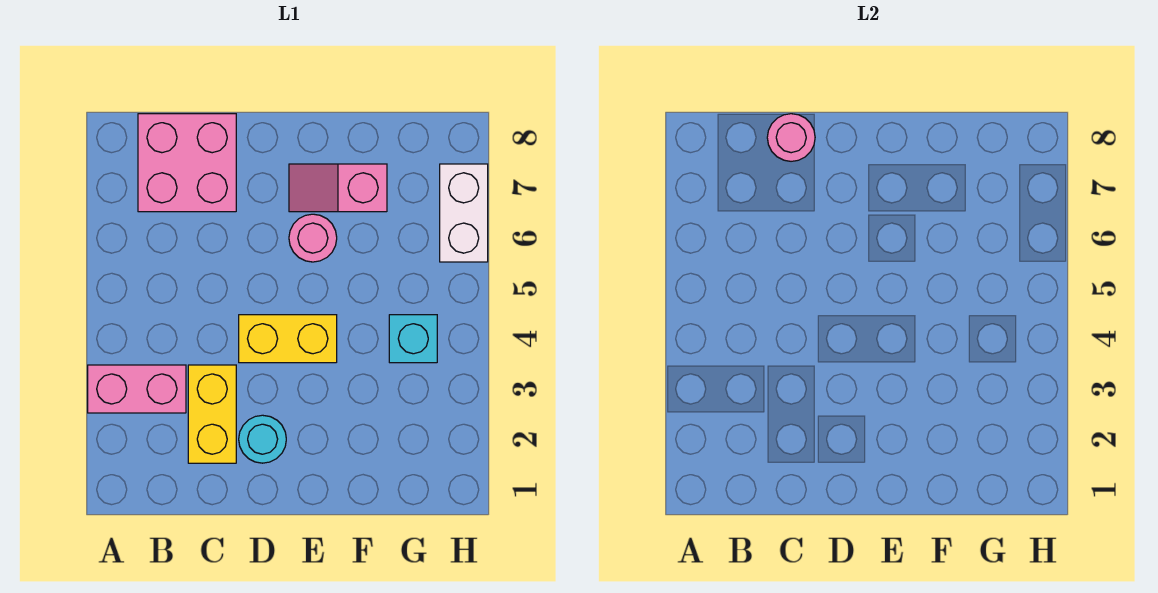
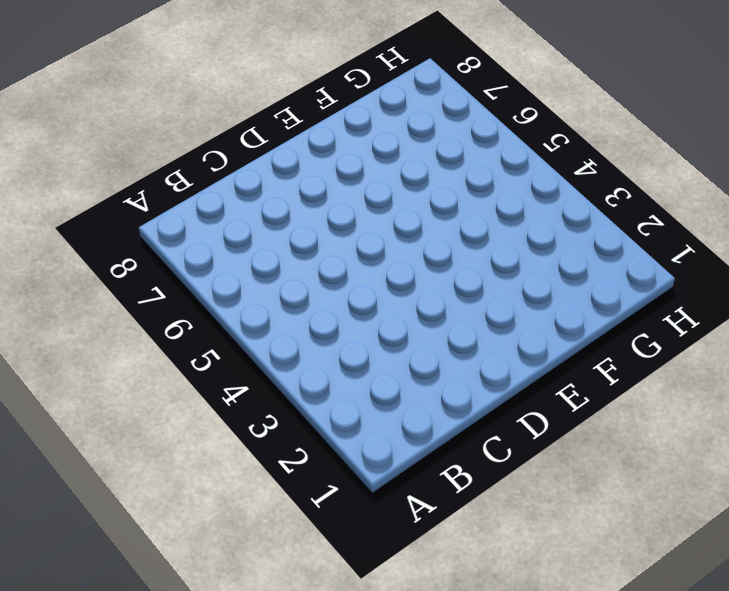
none -> pink 1x2 brick [88,365,186,413]
none -> pink 2x2 brick [138,114,236,212]

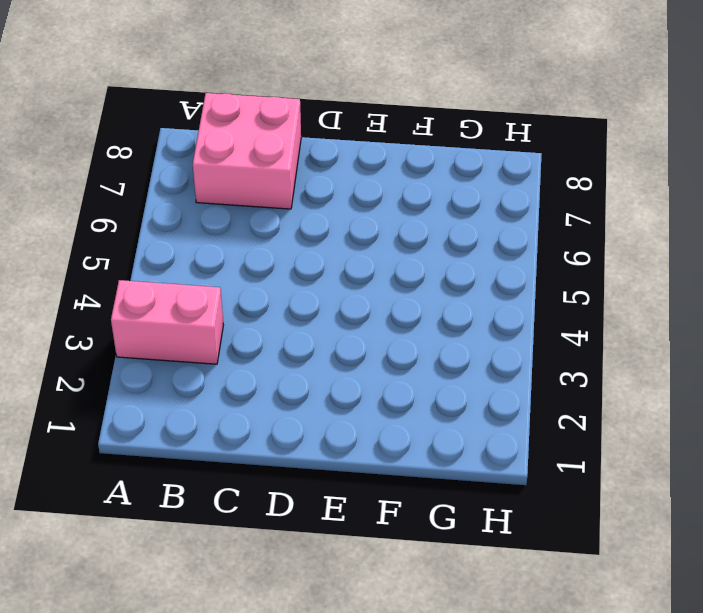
none -> yellow 1x2 brick [188,365,236,463]
none -> cyan 1x1 round brick [239,415,286,463]

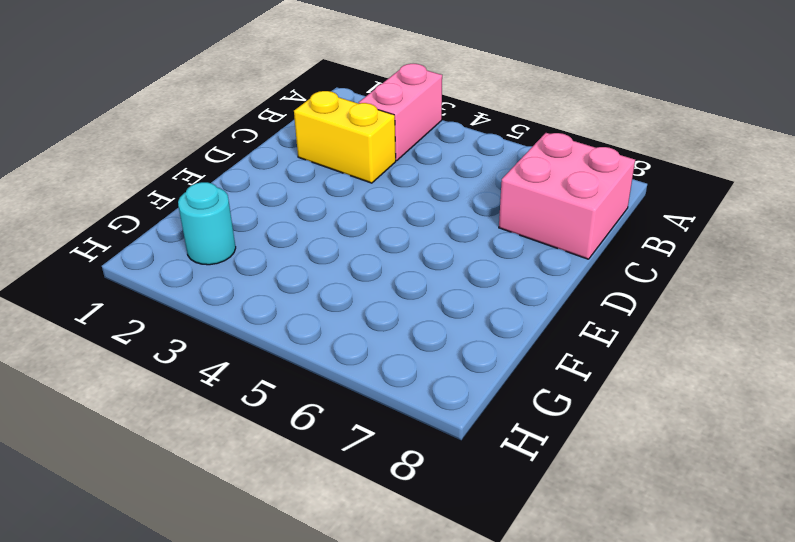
cyan 1x1 round brick [178,182,236,265] -> cyan 1x1 round brick moved to [239,415,286,463]
none -> yellow 1x2 brick [239,315,337,363]
none -> pink 1x1 round brick [289,214,337,262]

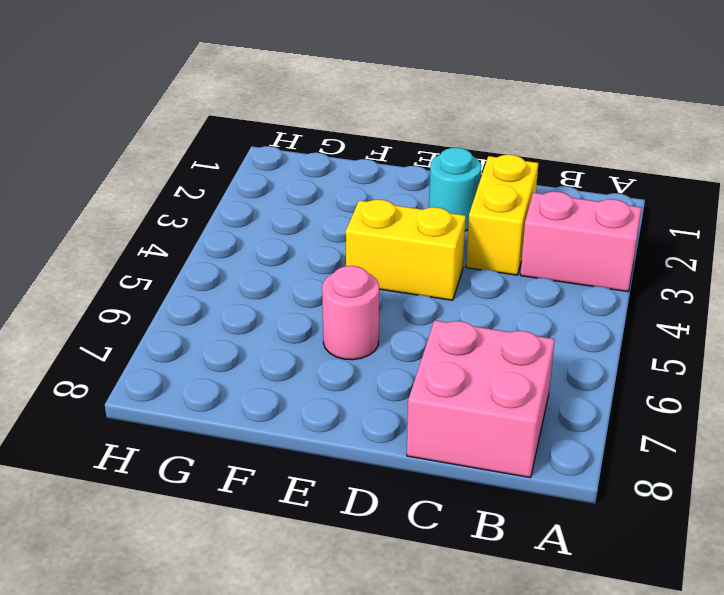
none -> pink 1x2 slope [289,164,387,212]
none -> cyan 1x1 brick [389,315,437,363]

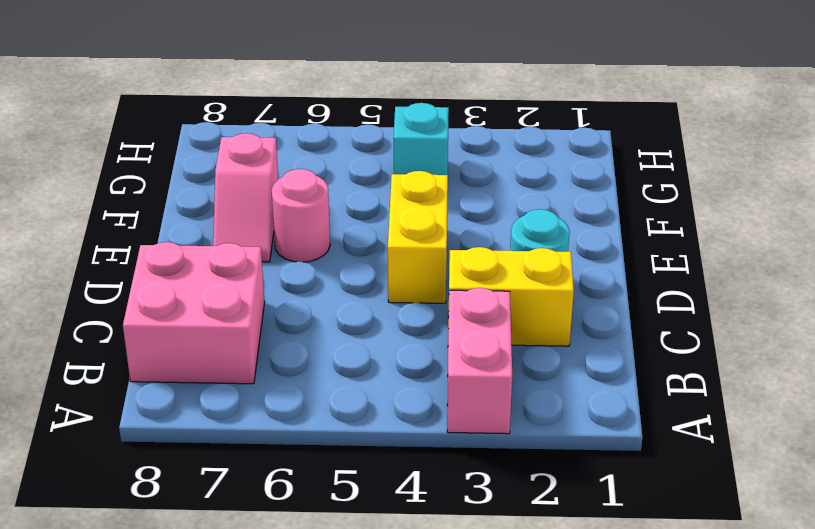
none -> white 1x2 brick [440,164,488,262]
none -> pink 1x1 round brick [767,114,815,161]

